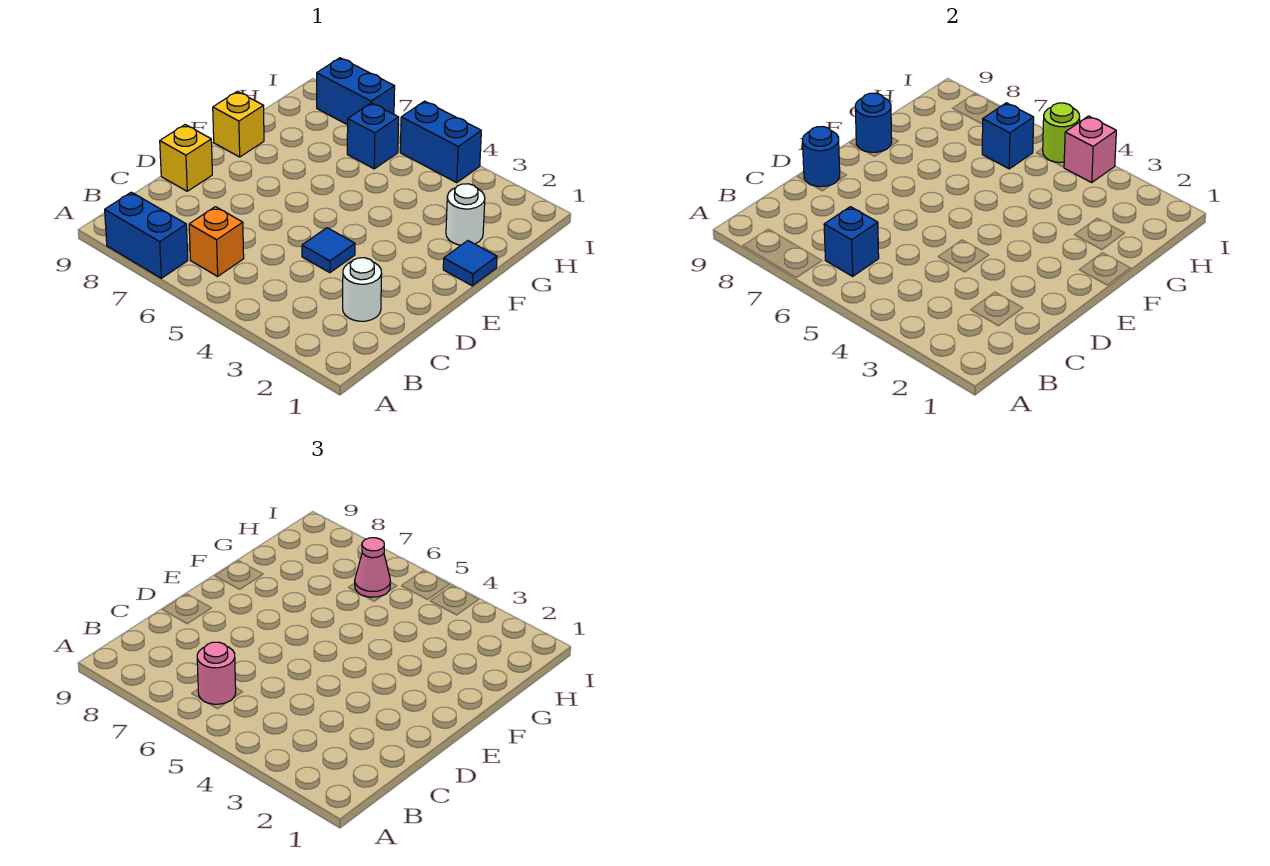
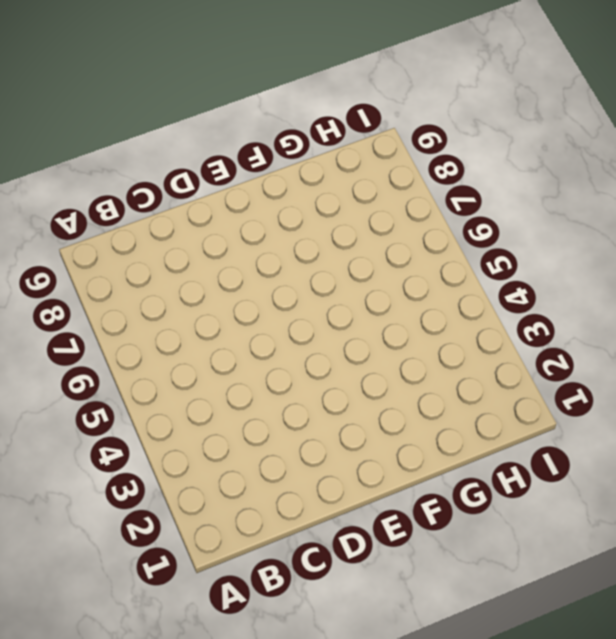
none -> blue 1x2 brick [105,192,188,278]
none -> orange 1x1 brick [189,207,244,276]
none -> white 1x1 round brick [343,258,382,321]

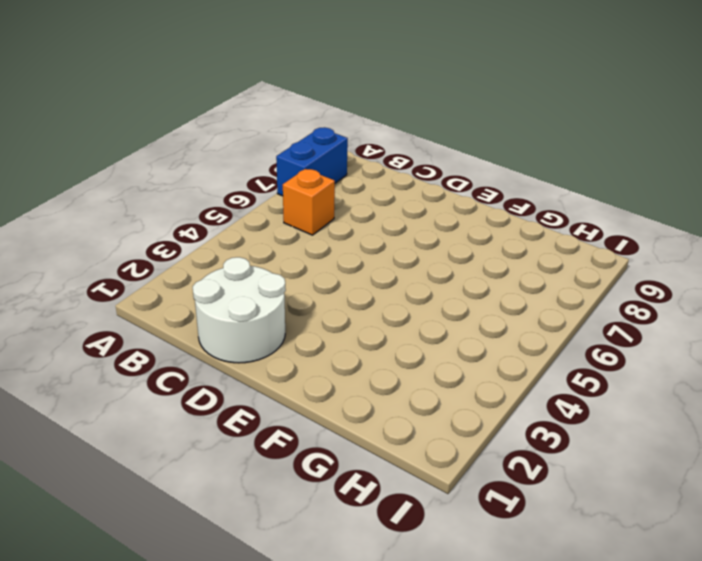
white 2x2 round brick [193,257,286,363] -> white 1x1 round brick [343,258,382,321]
none -> blue 1x1 tile [302,228,355,273]
none -> yellow 1x1 brick [160,125,212,191]
none -> blue 1x1 tile [443,241,497,286]

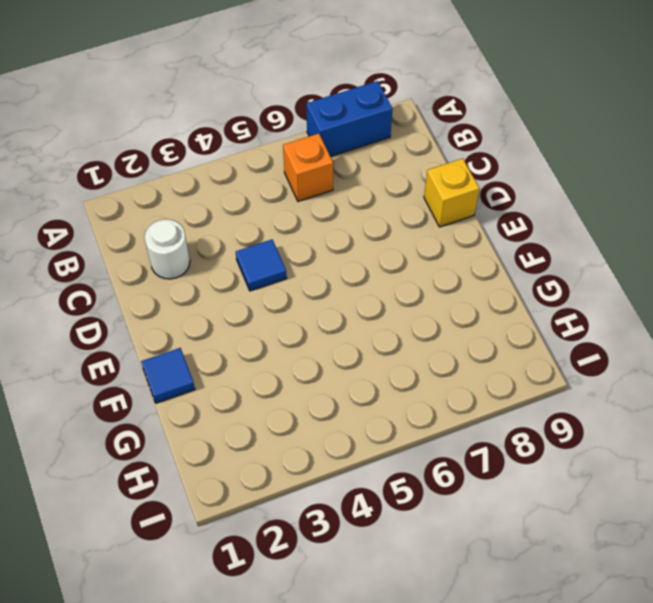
none -> yellow 1x1 brick [213,91,264,157]
none -> white 1x1 round brick [446,184,485,245]
none -> blue 1x1 brick [347,103,399,169]

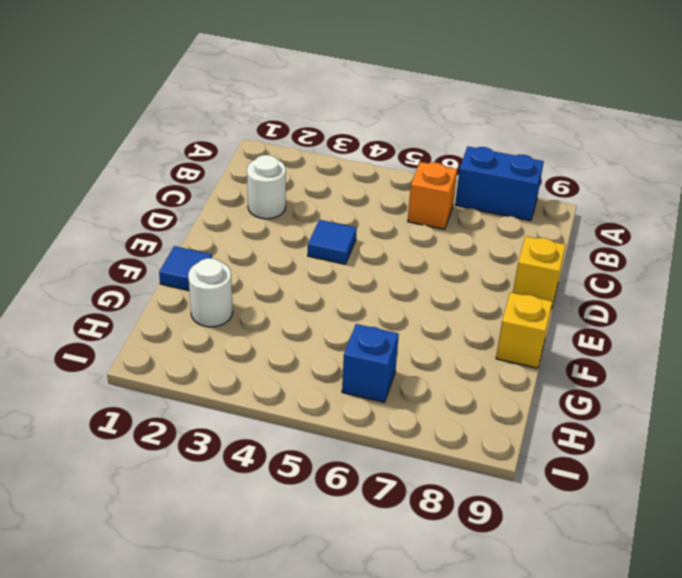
none -> blue 1x2 brick [400,101,481,182]
none -> blue 1x2 brick [317,58,395,125]
none -> blue 1x1 brick [824,207,879,276]

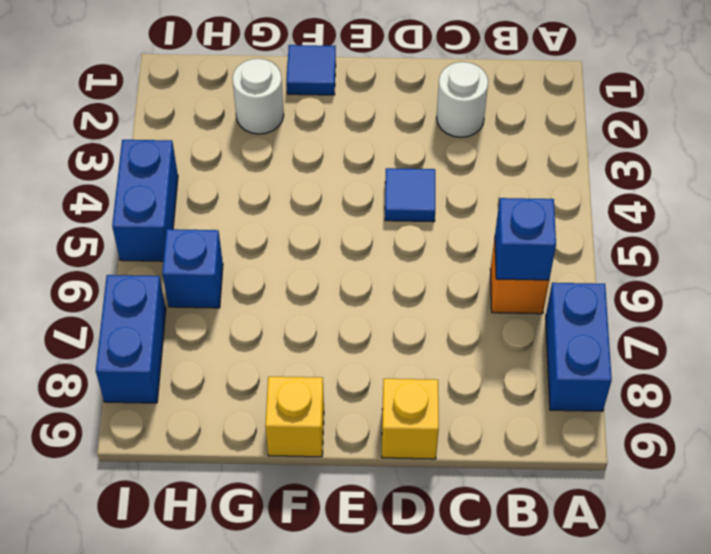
none -> blue 1x1 round brick [802,127,840,187]
none -> blue 1x1 round brick [855,93,892,152]
none -> blue 1x1 brick [982,103,1034,169]

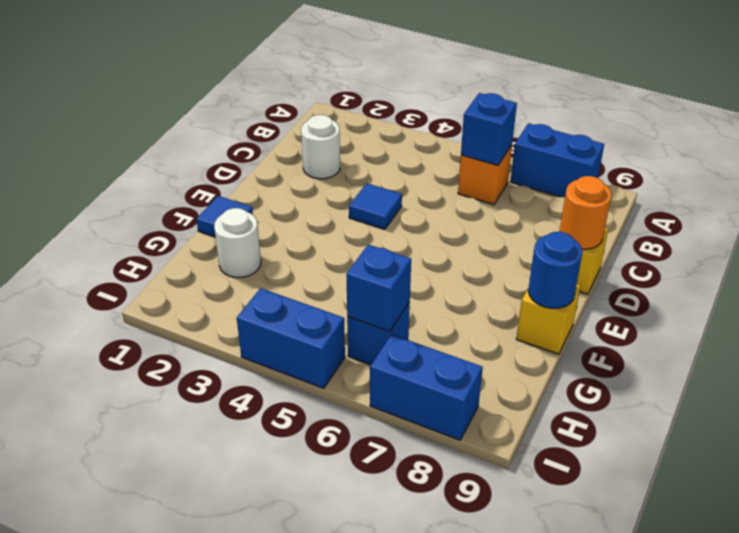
orange 1x1 round brick [560,176,612,249] -> blue 1x1 round brick [802,127,840,187]
none -> pink 1x1 brick [1064,116,1116,182]
none -> lime 1x1 round brick [1043,103,1080,163]
none -> pink 1x1 round brick [197,642,236,704]

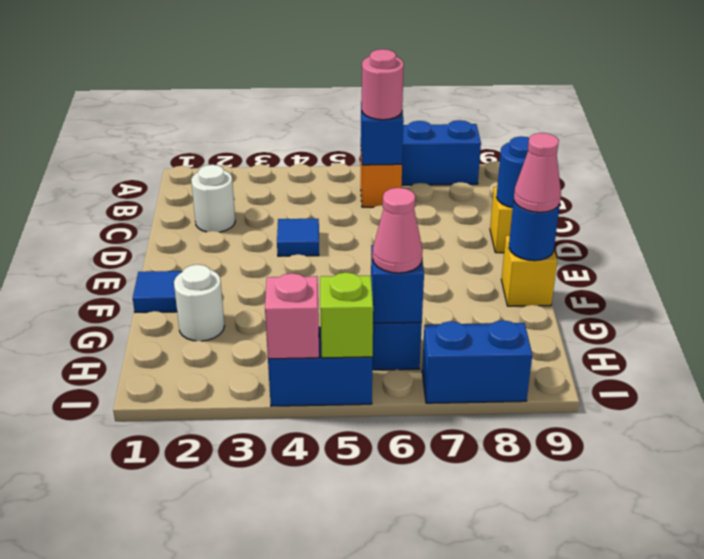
pink 1x1 cone [514,133,561,212] -> none
lime 1x1 brick [320,272,373,358] -> lime 1x1 round brick [1043,103,1080,163]

